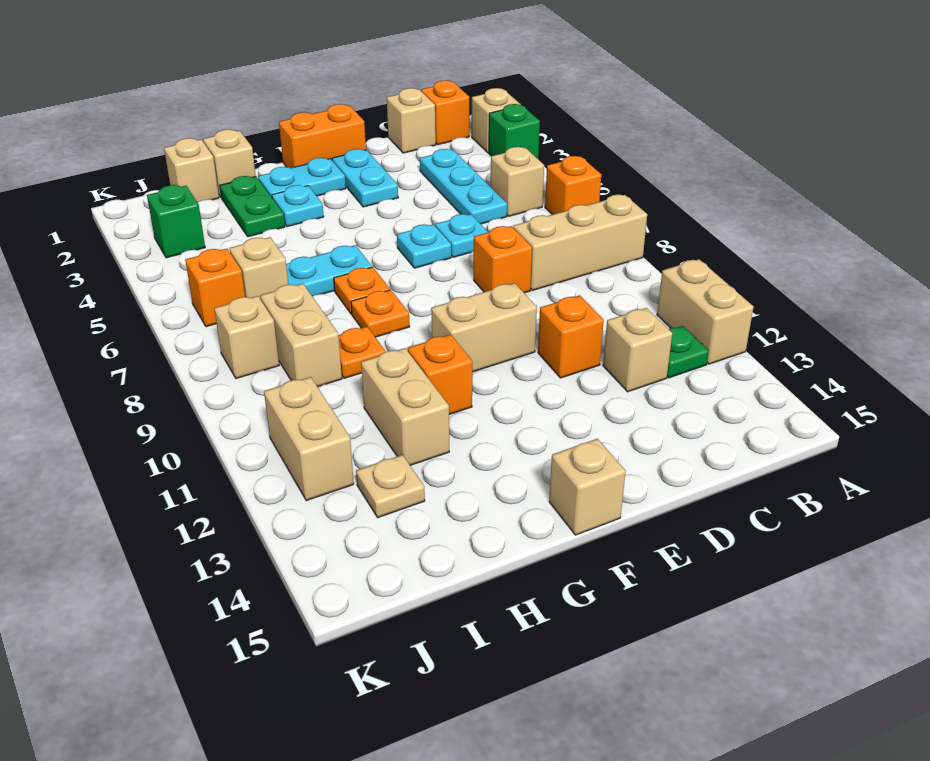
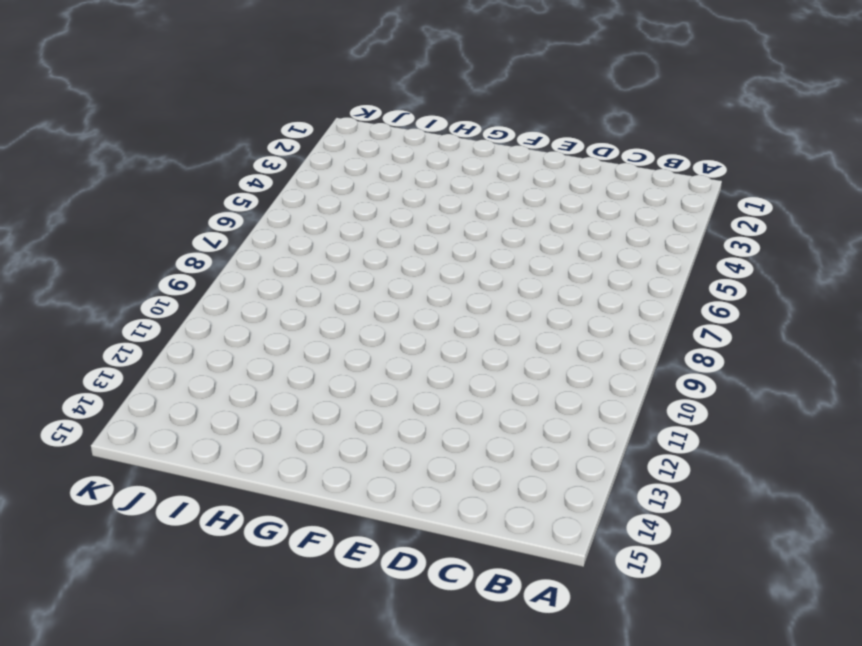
none -> tan 1x1 brick [472,88,521,153]
none -> green 1x1 brick [489,104,540,159]
none -> orange 1x1 brick [545,156,601,215]
none -> tan 1x3 brick [513,194,647,290]

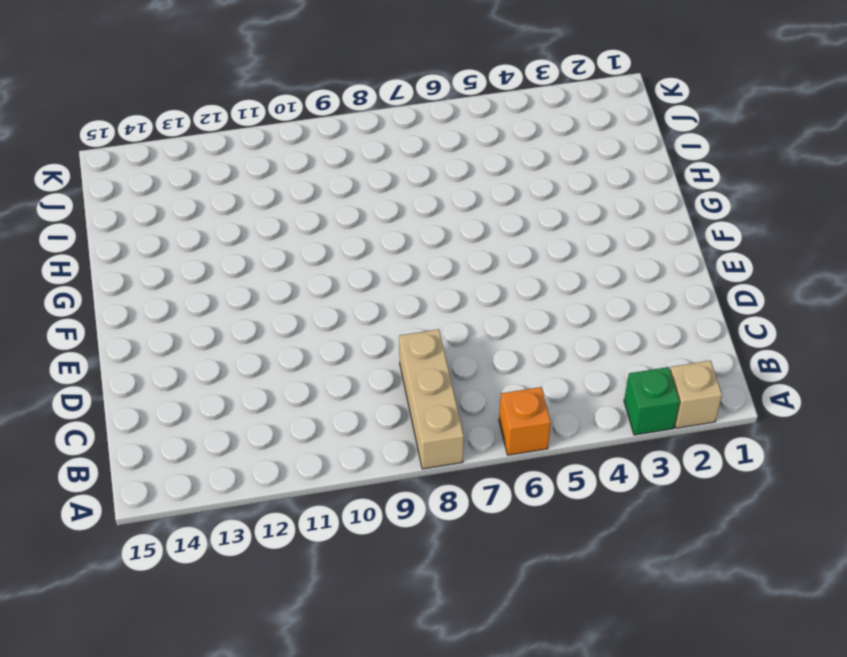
none -> tan 1x2 brick [657,259,753,364]
none -> orange 1x1 brick [421,80,469,145]
none -> tan 1x1 brick [491,147,544,216]
none -> green 1x1 plate [667,326,709,378]

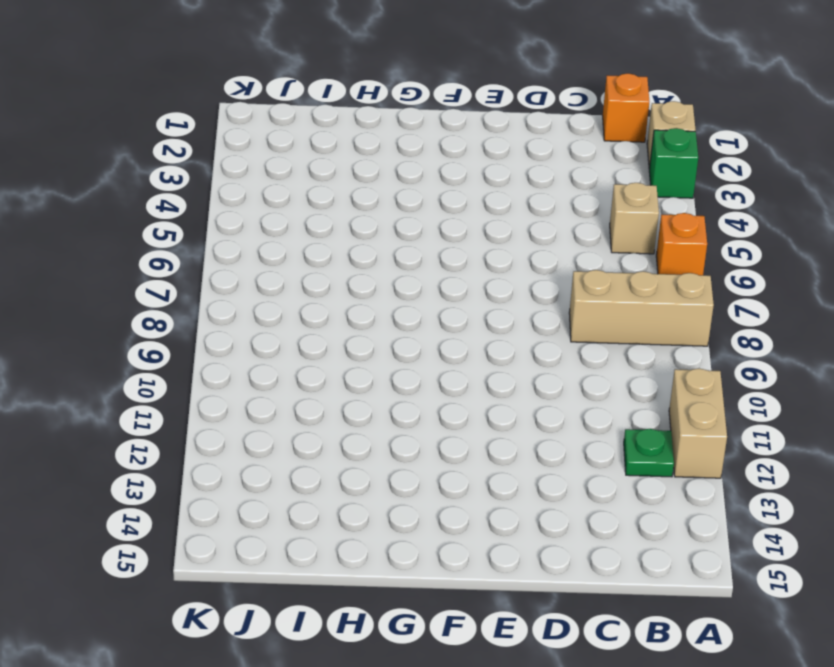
none -> tan 1x1 brick [387,88,436,153]
none -> cyan 1x3 plate [420,149,507,224]
none -> tan 1x1 brick [603,308,672,392]
none -> cyan 1x1 plate [435,214,488,257]

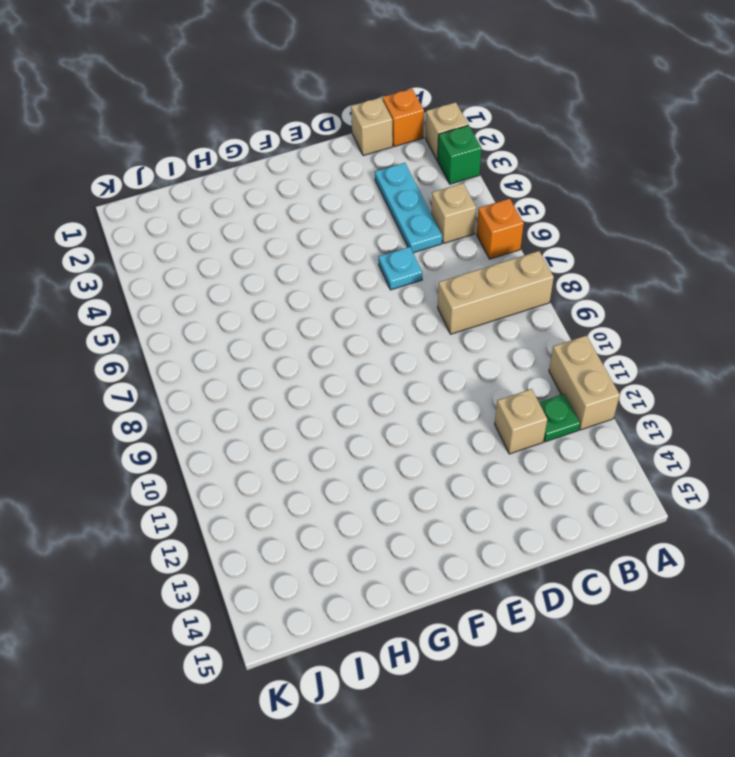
none -> orange 1x1 brick [474,226,532,293]
none -> orange 1x1 brick [538,295,604,378]
none -> orange 1x2 brick [279,104,366,168]
none -> cyan 1x2 plate [332,149,398,207]

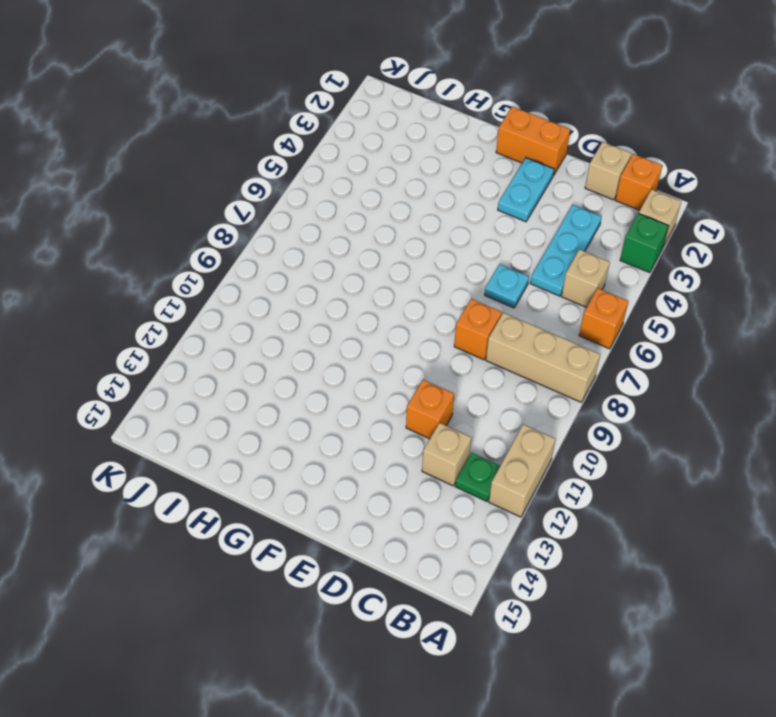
none -> cyan 1x1 plate [397,224,451,268]
none -> tan 1x2 brick [431,283,537,372]
none -> cyan 1x2 plate [258,158,346,197]
none -> tan 1x1 brick [549,439,626,535]

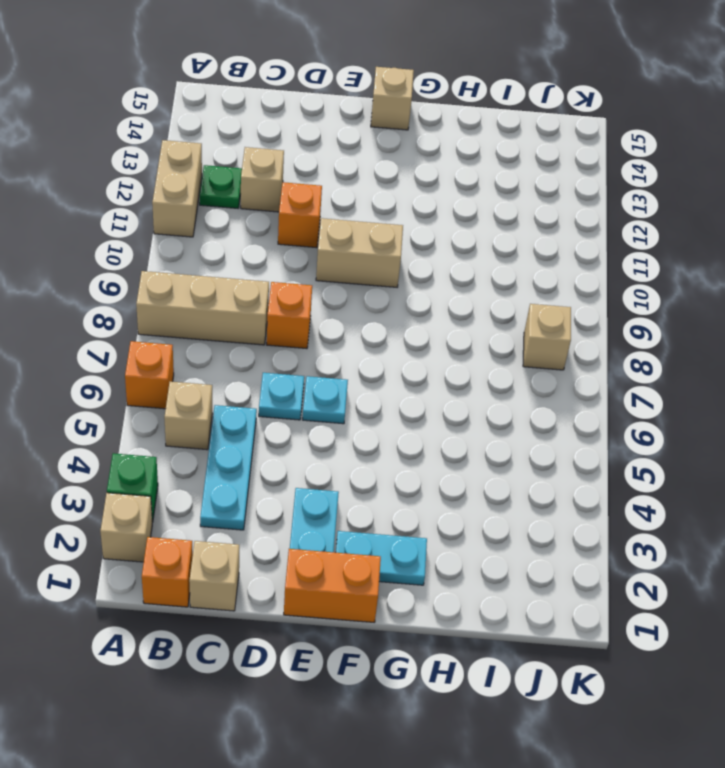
none -> cyan 1x1 plate [272,185,324,227]
none -> cyan 1x2 plate [286,245,372,296]
none -> orange 1x1 plate [334,267,390,314]
none -> orange 1x1 plate [351,290,410,337]

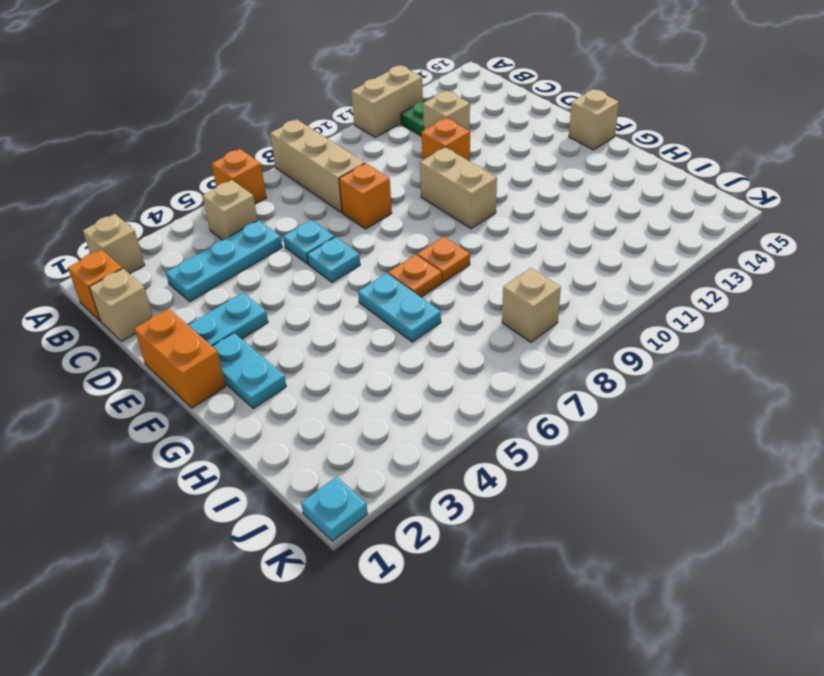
cyan 1x1 plate [301,477,368,541] -> cyan 1x1 plate moved to [272,185,324,227]
none -> green 1x1 brick [489,104,540,159]
none -> orange 1x1 brick [408,335,472,414]
none -> tan 1x1 brick [203,129,256,197]
none -> green 1x2 plate [220,176,285,237]

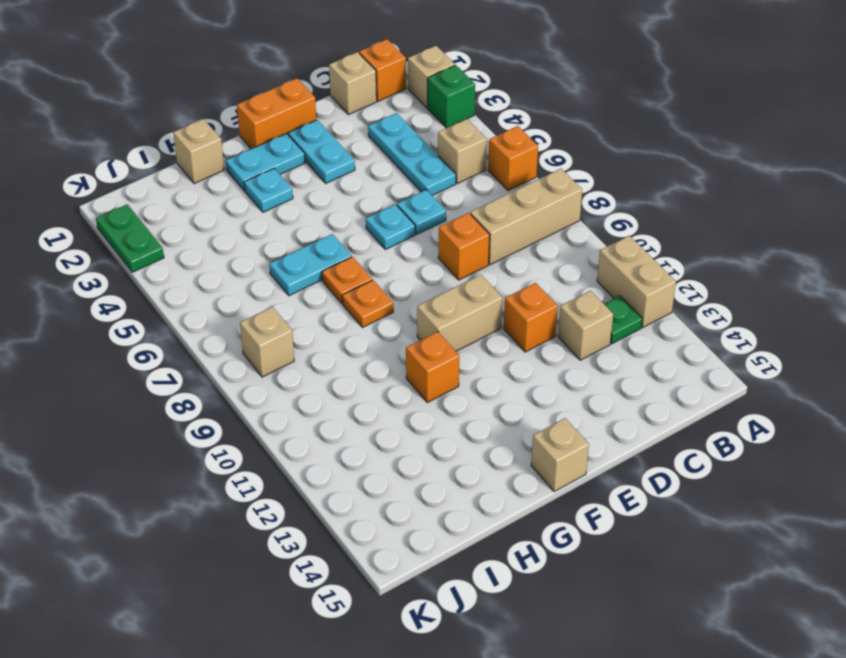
green 1x2 plate [96,204,164,272] -> green 1x2 plate moved to [220,176,285,237]
none -> orange 1x1 plate [338,327,385,378]
none -> tan 1x2 brick [361,348,449,465]
none -> tan 1x1 brick [164,138,219,202]
none -> tan 1x1 brick [230,237,288,299]

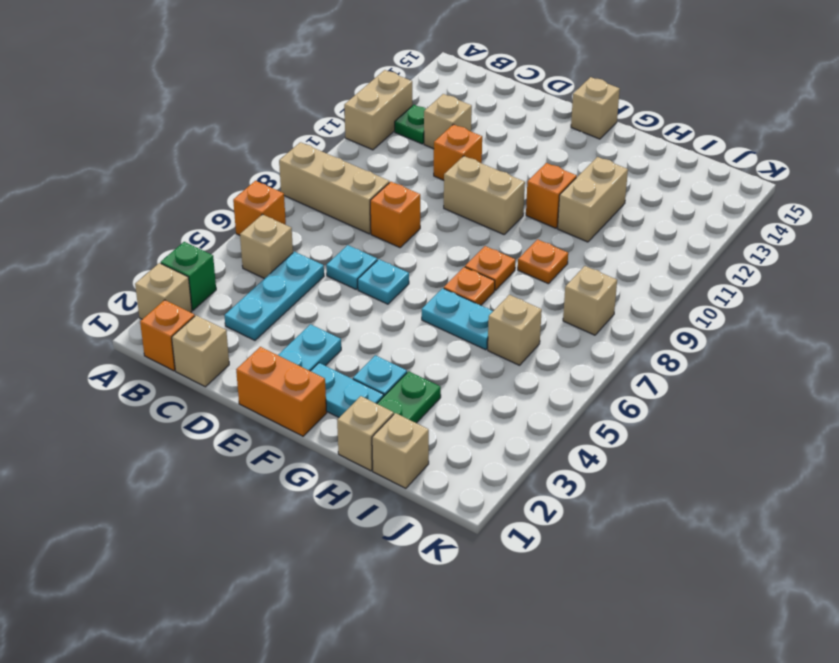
none -> tan 1x2 brick [260,284,342,387]
none -> tan 1x1 plate [356,455,425,518]
none -> green 1x1 brick [147,185,205,258]
none -> orange 1x1 brick [185,249,245,327]

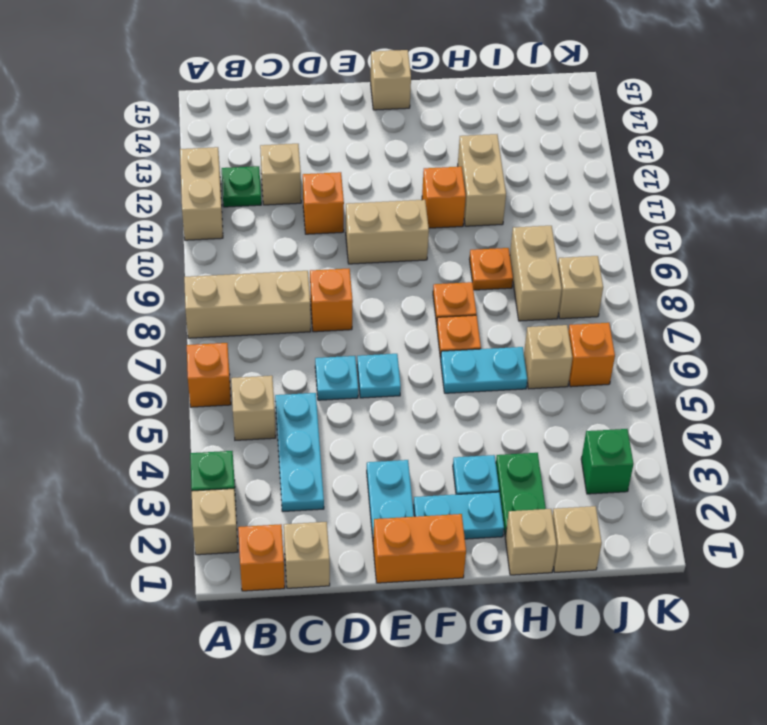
none -> tan 1x1 plate [356,455,425,518]
none -> tan 1x2 brick [264,377,354,501]

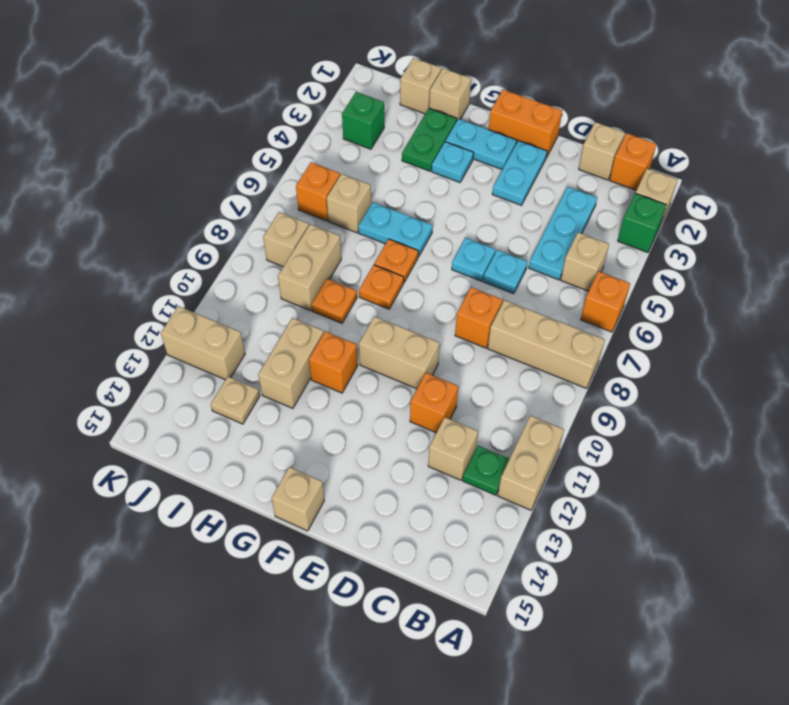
tan 1x2 brick [161,306,245,380] -> tan 1x2 brick turned to [264,377,354,501]

